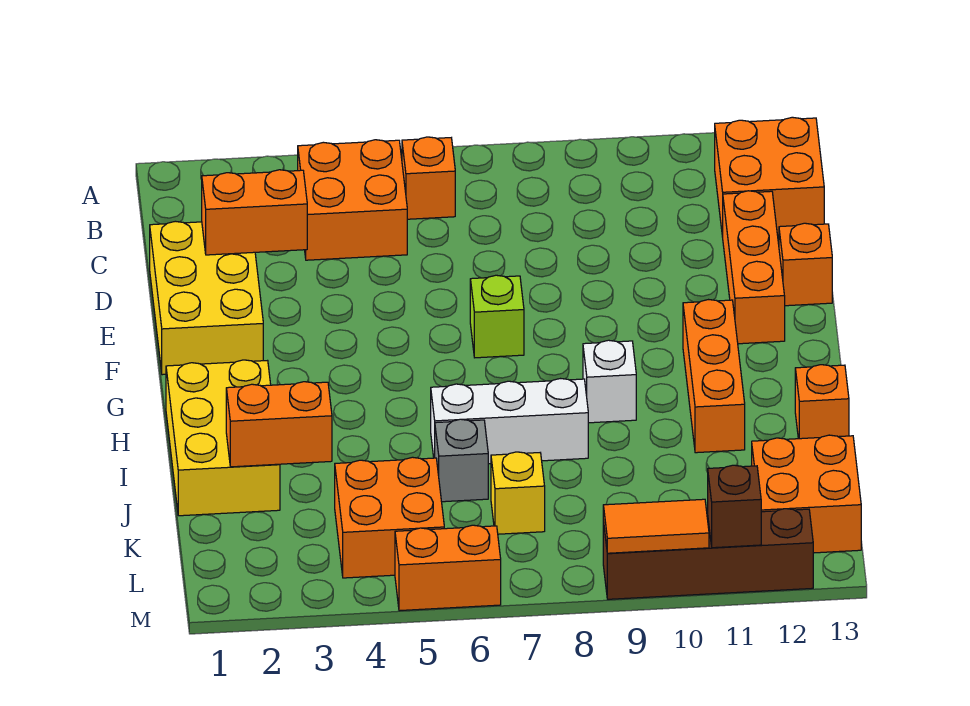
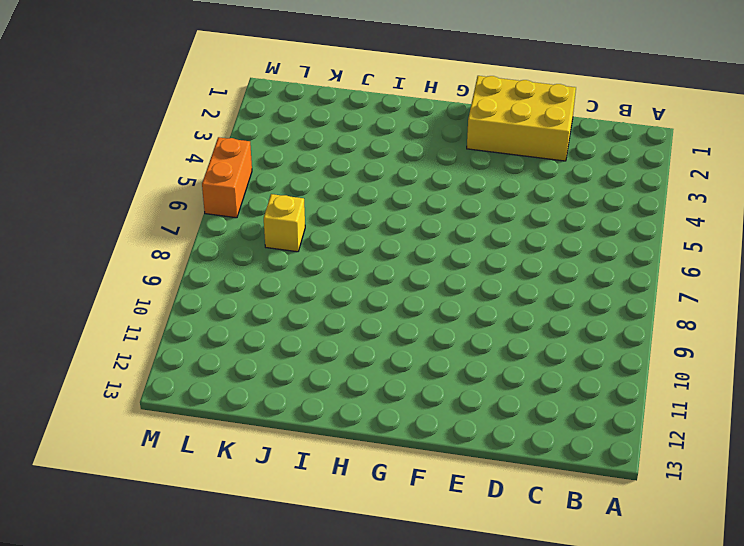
none -> orange 2x2 brick [298,140,407,260]
none -> orange 1x1 brick [402,137,455,219]
none -> orange 2x2 brick [715,117,824,237]

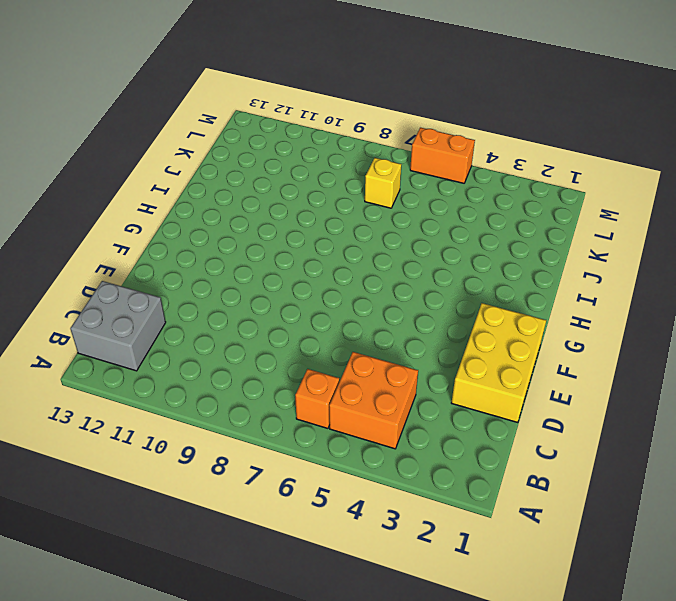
grey 2x2 brick [70,281,166,371] -> orange 2x2 brick [715,117,824,237]
none -> orange 1x3 brick [723,191,785,344]
none -> orange 1x1 brick [779,223,832,306]
none -> lime 1x1 brick [470,275,524,358]

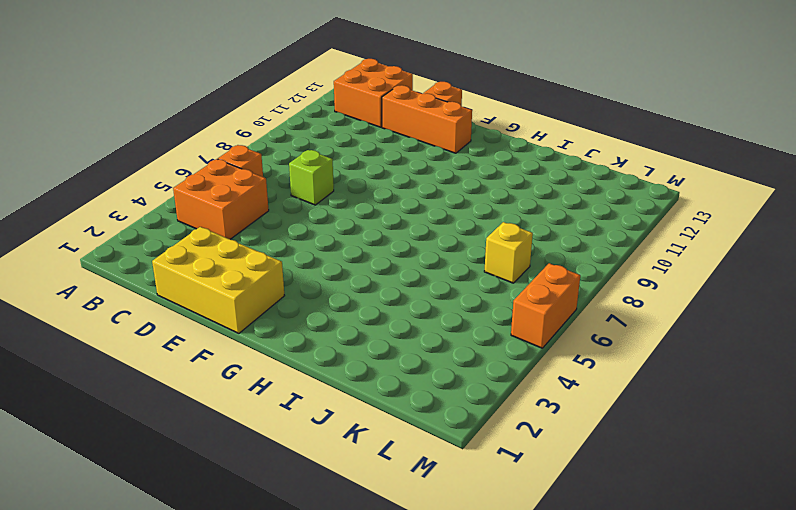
lime 1x1 brick [289,150,334,205] -> lime 1x1 brick moved to [470,275,524,358]
none -> orange 1x3 brick [683,300,745,453]
none -> yellow 2x3 brick [166,360,280,516]
none -> white 1x1 brick [583,340,636,423]

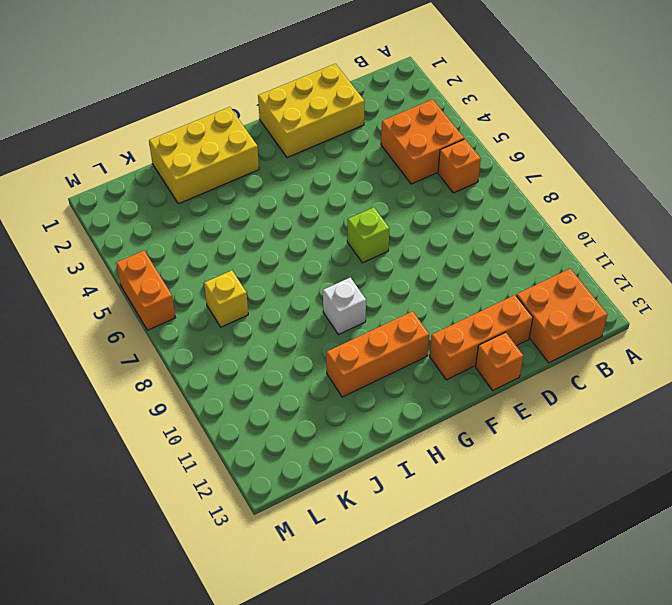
none -> white 1x3 brick [431,379,588,464]
none -> orange 1x1 brick [795,365,849,439]
none -> grey 1x1 brick [435,419,488,502]

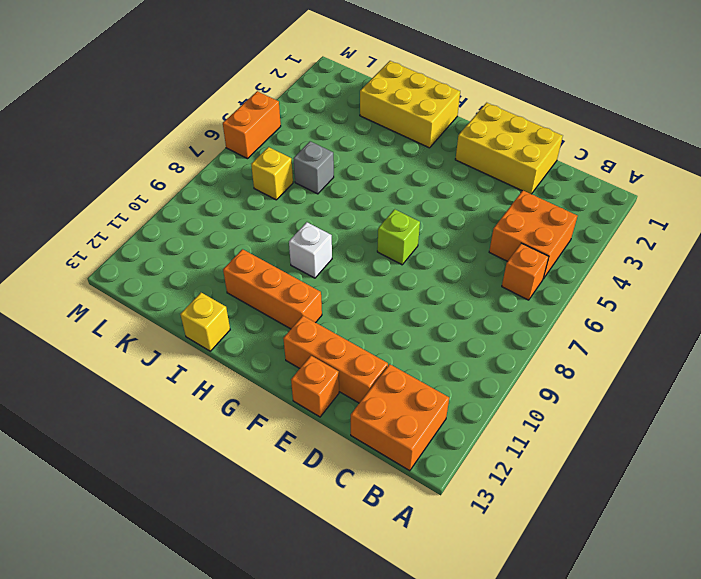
yellow 1x1 brick [180,293,230,351] -> orange 1x1 brick [795,365,849,439]
none -> white 1x3 brick [431,379,588,464]
none -> orange 2x2 brick [335,457,444,578]
none -> orange 2x2 brick [752,435,861,553]

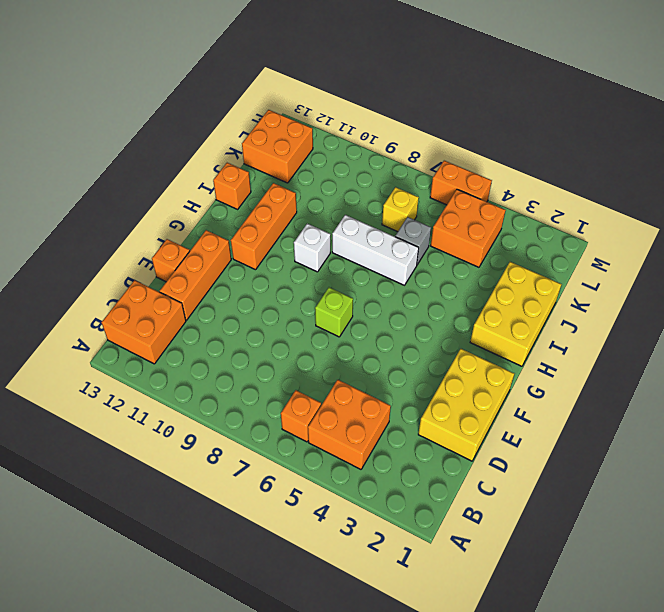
none -> brown 1x4 brick [603,509,813,599]
none -> orange 1x2 brick [202,170,307,255]
none -> orange 1x2 brick [226,382,332,467]

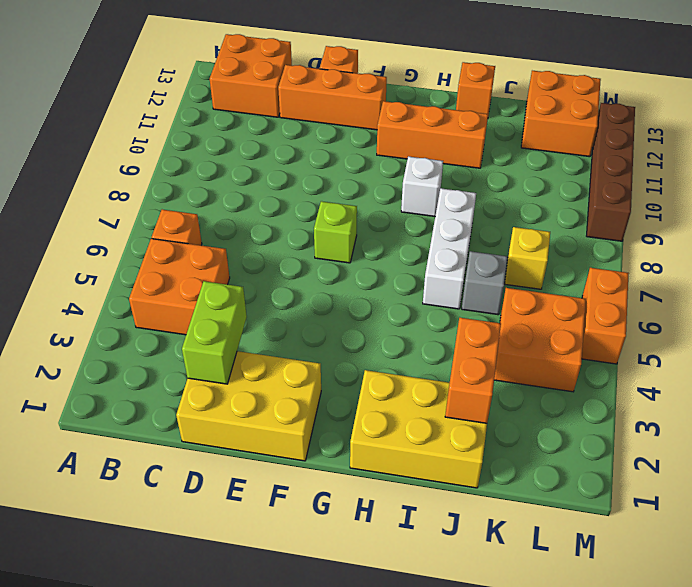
lime 1x2 brick [182,281,247,384] -> orange 1x2 brick [202,170,307,255]
none -> orange 1x2 tile [603,499,709,553]
none -> brown 1x1 brick [708,465,761,548]

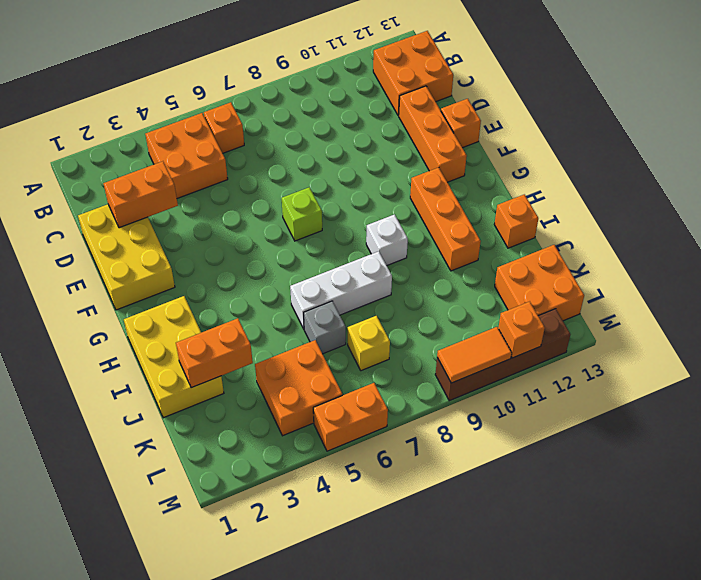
orange 1x1 brick [498,301,545,358] -> brown 1x1 brick [708,465,761,548]

